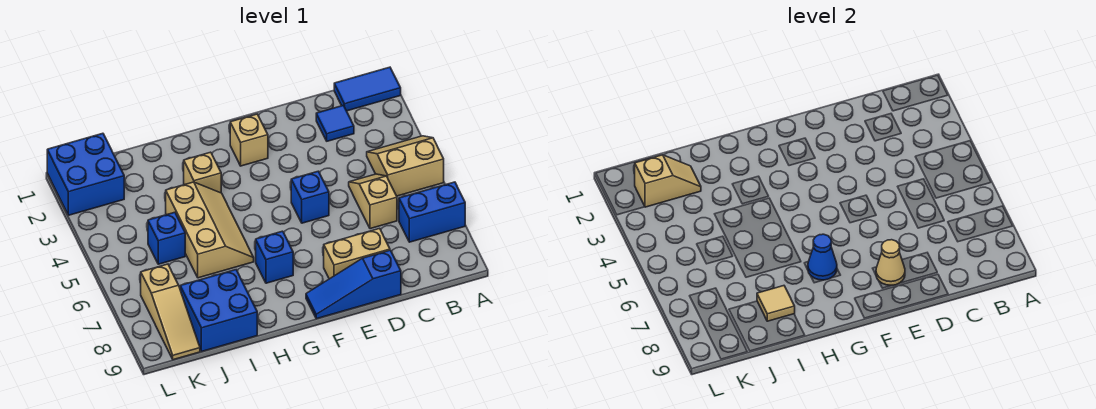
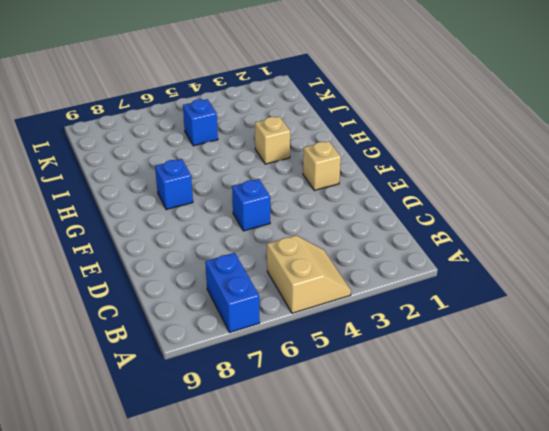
none -> blue 1x2 tile [334,67,401,111]
none -> blue 1x1 tile [316,105,354,141]
none -> tan 1x2 slope [349,174,397,229]

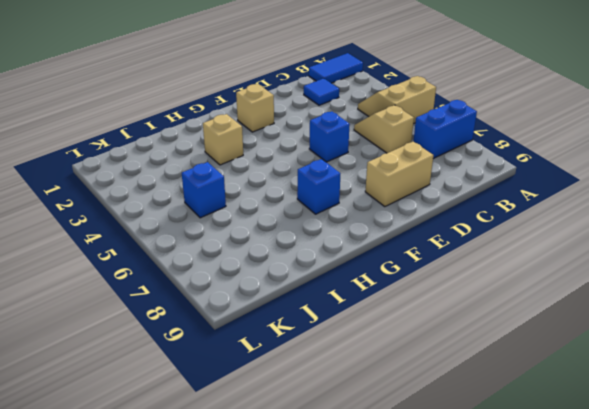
none -> blue 1x3 slope [306,250,401,319]
none -> tan 2x3 slope [166,182,254,278]
none -> blue 2x2 brick [180,270,257,352]

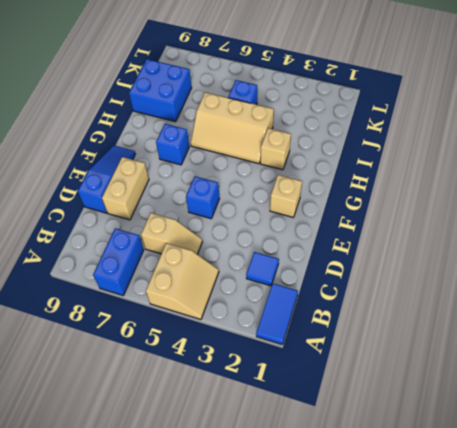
none -> blue 2x2 brick [47,133,124,215]
none -> tan 1x3 slope [141,264,200,360]
none -> tan 1x1 cone [876,240,905,285]

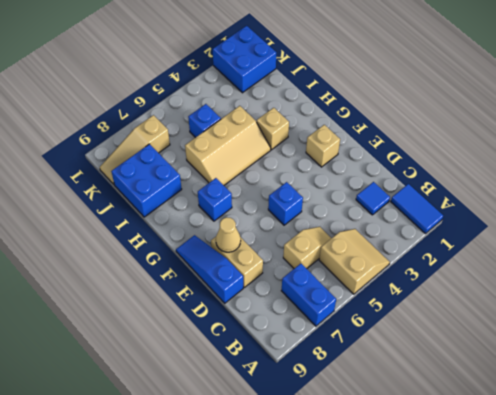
none -> blue 1x1 cone [808,234,837,280]
none -> tan 1x1 tile [757,286,795,321]
none -> tan 1x2 slope [635,155,701,207]

